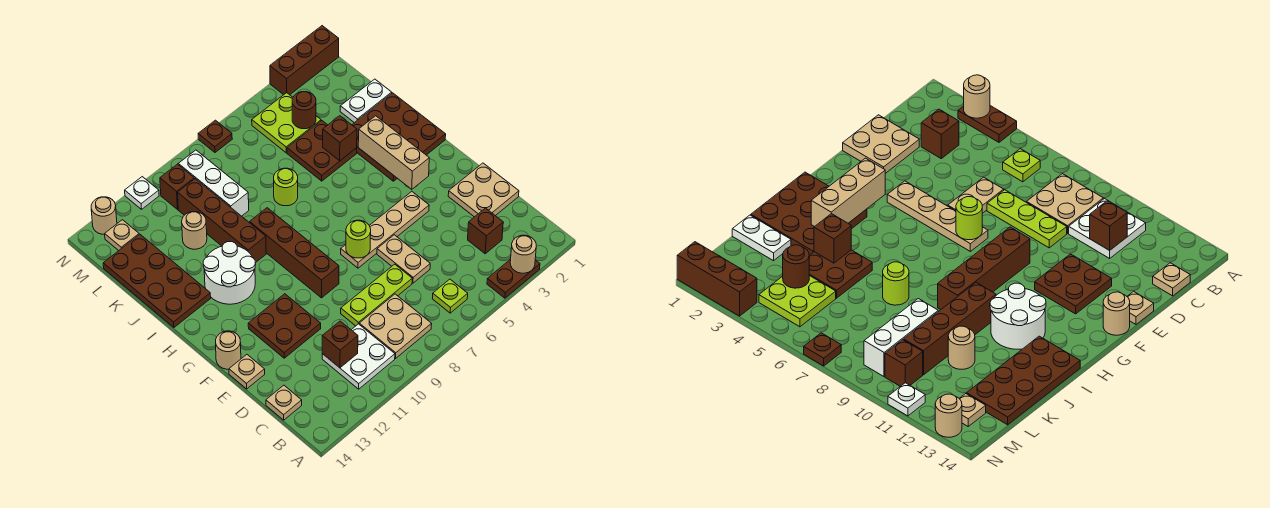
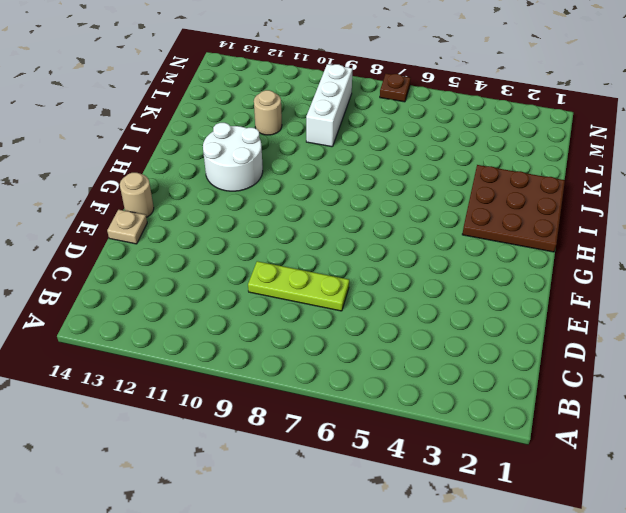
none -> brown 1x2 plate [487,259,540,298]
none -> lime 1x1 plate [432,279,468,313]
none -> tan 2x2 plate [359,294,432,358]
none -> white 2x2 plate [322,324,395,389]

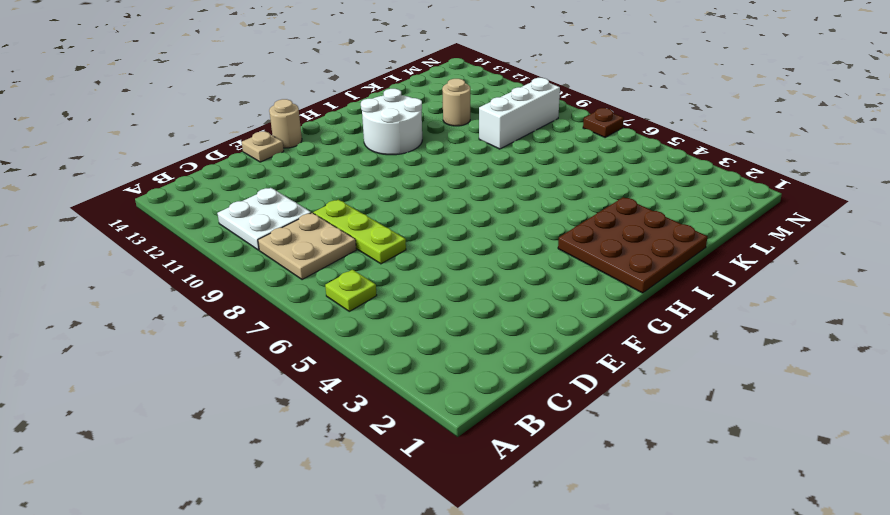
none -> brown 1x2 plate [487,259,540,298]
none -> brown 1x1 brick [468,208,503,254]
none -> tan 1x1 plate [266,385,302,420]
none -> tan 2x2 plate [448,163,519,217]

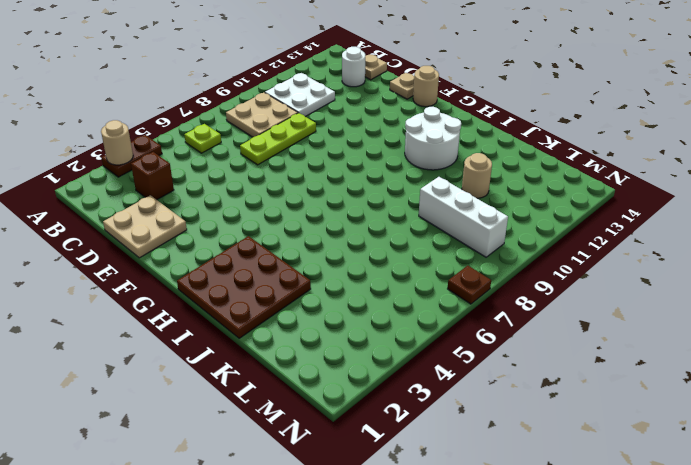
white 1x1 round brick [342,47,365,87] -> none
none -> tan 1x2 plate [377,235,430,283]
none -> brown 2x2 plate [248,294,321,358]
none -> tan 1x4 plate [341,191,429,268]
none -> brown 1x4 brick [250,208,339,298]

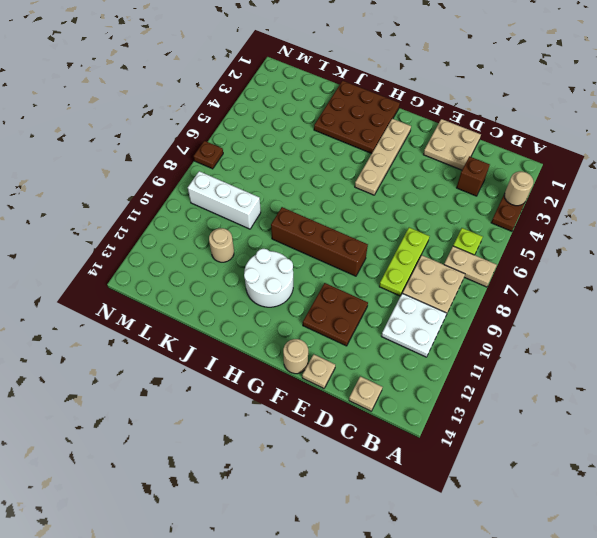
tan 1x2 plate [444,246,497,287] -> tan 1x2 plate moved to [377,235,430,283]
tan 1x4 plate [355,119,411,195] -> tan 1x4 plate moved to [341,191,429,268]
none -> brown 1x4 brick [178,179,266,263]
none -> brown 2x4 plate [103,234,211,328]
none -> brown 2x2 plate [287,121,357,181]
none -> lime 1x1 round brick [274,168,298,206]

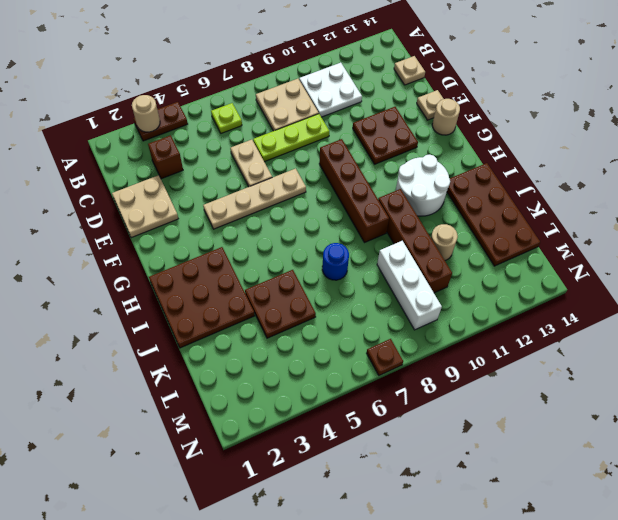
blue 1x1 round brick [322,243,349,280] -> lime 1x1 round brick [274,168,298,206]
none -> white 1x2 plate [340,79,392,123]
none -> lime 2x2 plate [252,93,321,153]
none -> brown 1x1 brick [160,164,194,209]
none -> tan 1x1 plate [105,220,139,251]

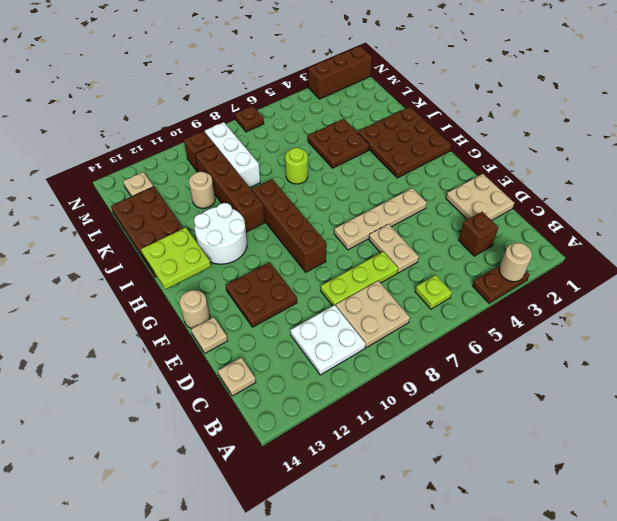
lime 2x2 plate [141,227,211,289] -> lime 2x2 plate moved to [252,93,321,153]
none -> white 1x2 plate [340,79,392,123]
none -> white 1x1 plate [125,177,159,209]
none -> tan 1x1 round brick [91,197,117,234]
none -> brown 1x1 brick [322,321,358,368]

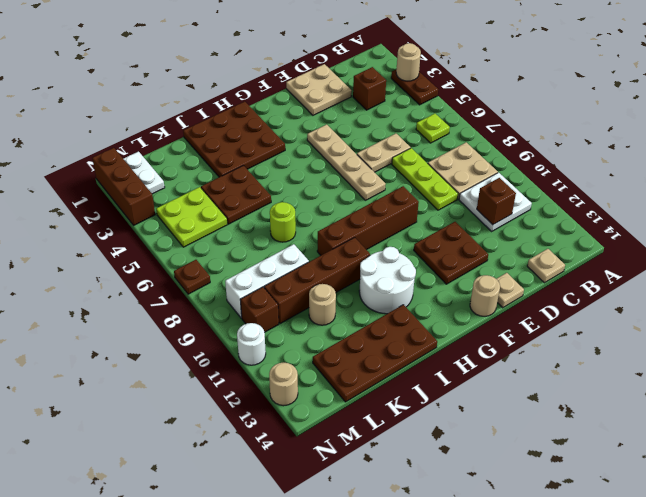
white 1x2 plate [123,152,165,194] -> white 1x2 plate moved to [340,79,392,123]
white 1x1 round brick [237,323,266,365] -> white 1x1 plate [125,177,159,209]
none -> tan 1x1 plate [105,220,139,251]
none -> lime 1x1 round brick [346,220,371,258]
none -> tan 1x3 brick [358,116,429,189]
none -> brown 1x1 brick [323,116,357,161]

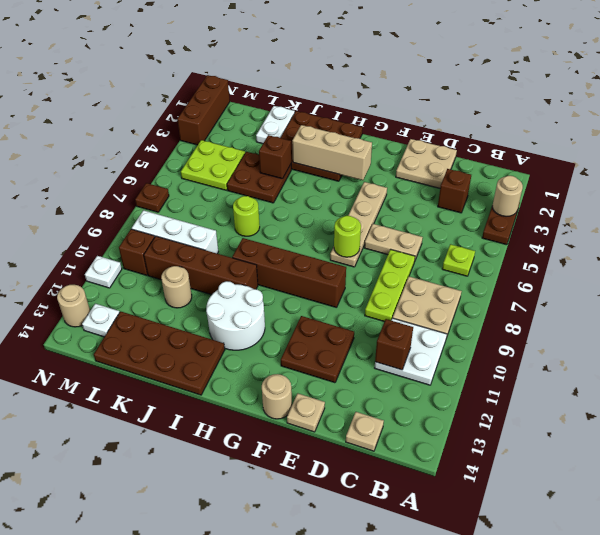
white 1x1 plate [82,304,120,337] -> tan 1x1 plate [105,220,139,251]
none -> brown 1x1 round brick [292,92,316,129]

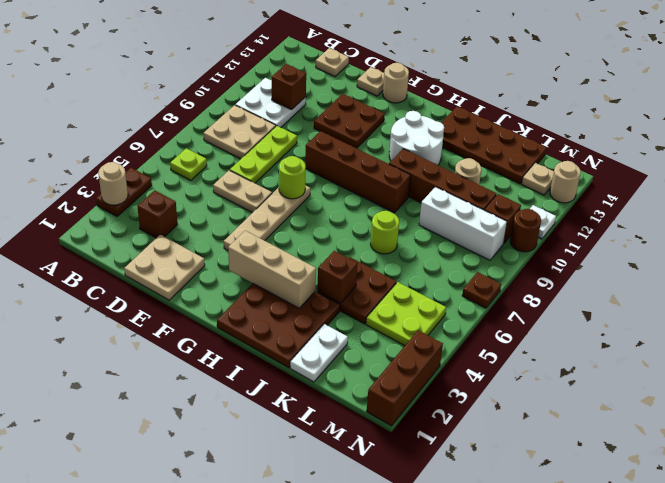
brown 1x1 round brick [510,209,541,252] -> brown 1x1 round brick moved to [292,92,316,129]

